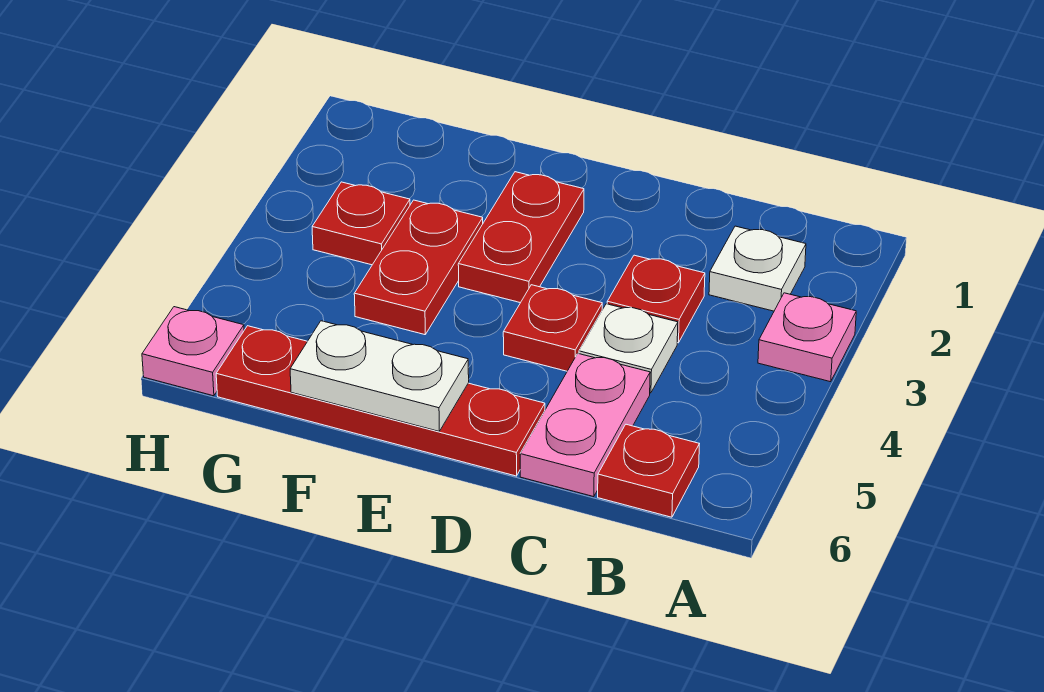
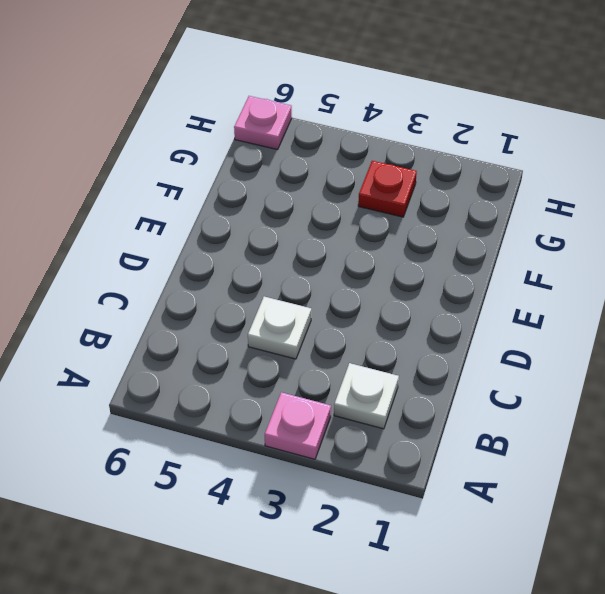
none -> red 1x1 plate [598,424,699,517]
none -> red 1x1 plate [607,255,705,343]
none -> pink 1x2 plate [520,354,650,497]

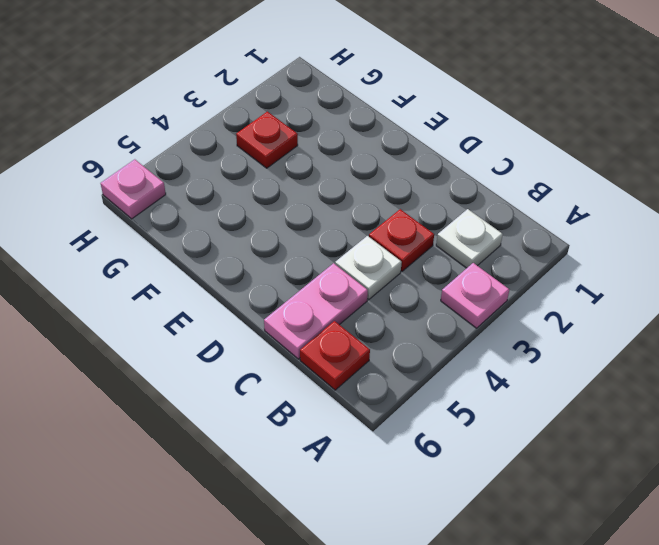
none -> red 1x1 plate [503,285,602,371]
none -> red 1x4 plate [216,326,545,476]
none -> red 1x2 plate [458,172,584,303]

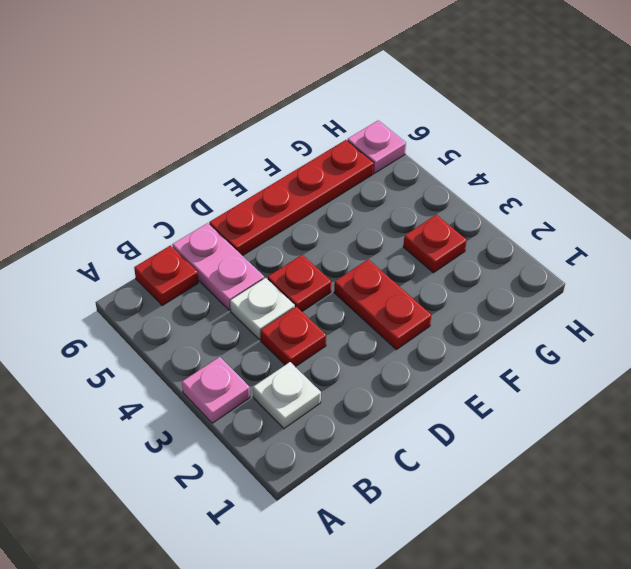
none -> red 1x2 plate [354,200,483,335]
none -> white 1x2 plate [290,321,469,431]

